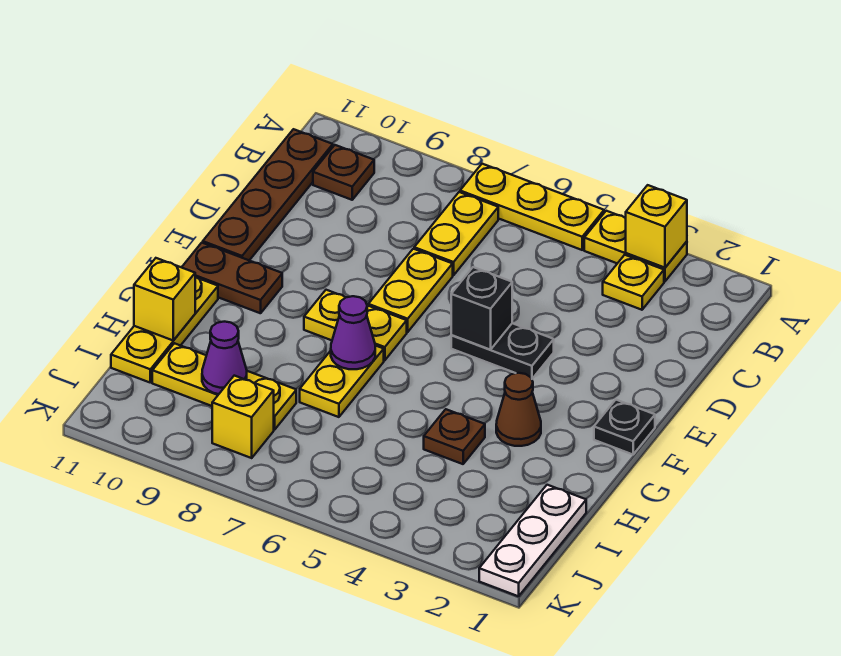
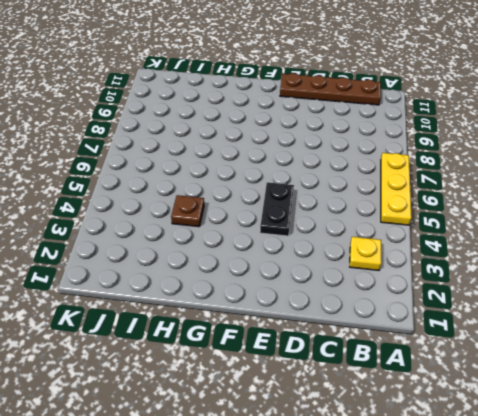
none -> yellow 1x2 plate [584,211,687,281]
none -> yellow 1x2 plate [414,192,498,275]
none -> brown 1x1 plate [313,145,374,200]

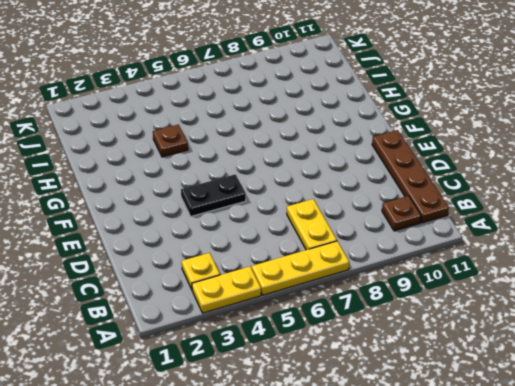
none -> yellow 1x2 plate [368,249,453,332]
none -> black 1x1 plate [594,400,655,455]
none -> yellow 1x2 plate [304,290,407,360]

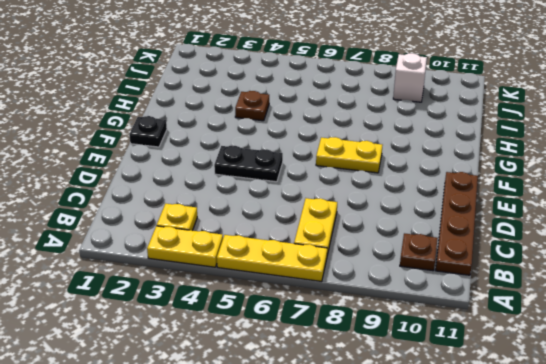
white 1x1 brick [393,53,427,102] -> none
none -> yellow 1x2 plate [368,249,453,332]
none -> brown 1x2 plate [182,243,282,313]
none -> brown 1x1 cone [496,373,541,446]

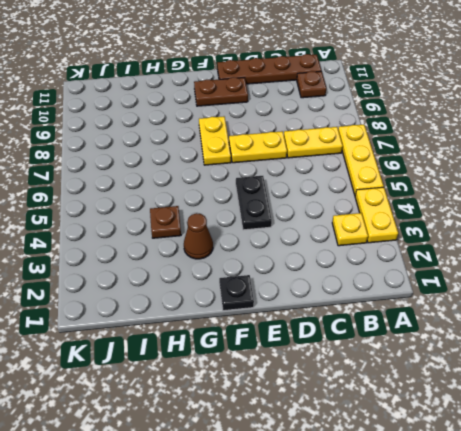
brown 1x2 plate [194,77,248,106] -> brown 1x2 plate turned to [182,243,282,313]
none -> yellow 1x2 plate [300,345,384,417]
none -> yellow 1x3 plate [111,277,218,382]
none -> white 1x3 plate [479,485,586,596]

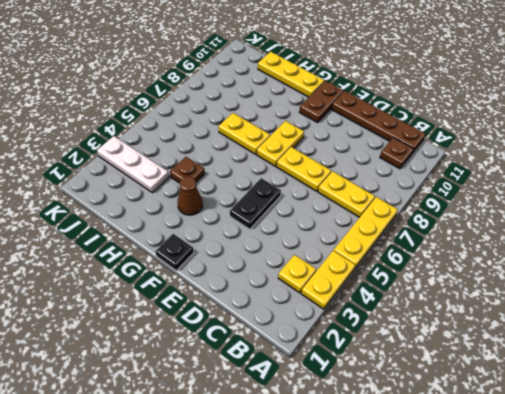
white 1x3 plate [97,136,169,193] -> white 1x3 plate moved to [479,485,586,596]
none -> yellow 1x3 plate [152,343,296,430]
none -> yellow 1x1 brick [212,376,274,458]
none -> yellow 1x1 brick [626,185,687,268]

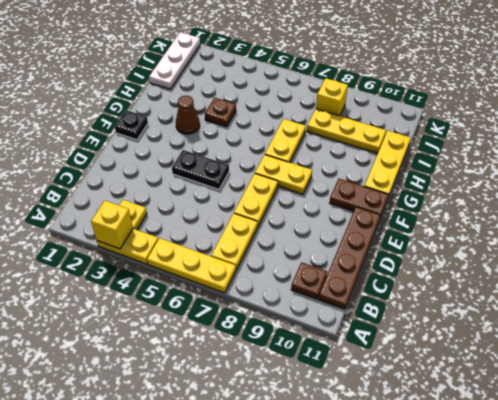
none -> black 1x1 brick [451,267,512,350]
none -> purple 1x1 cone [331,296,375,369]
none -> yellow 1x1 brick [134,258,195,340]

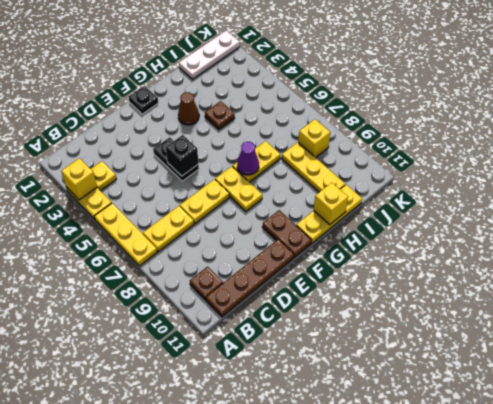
none -> purple 1x1 cone [202,322,247,394]

